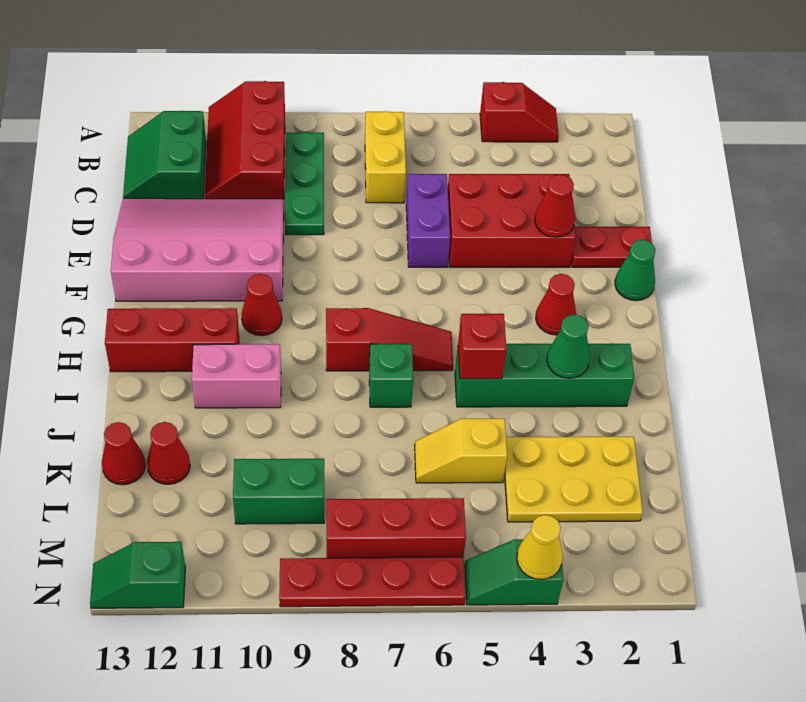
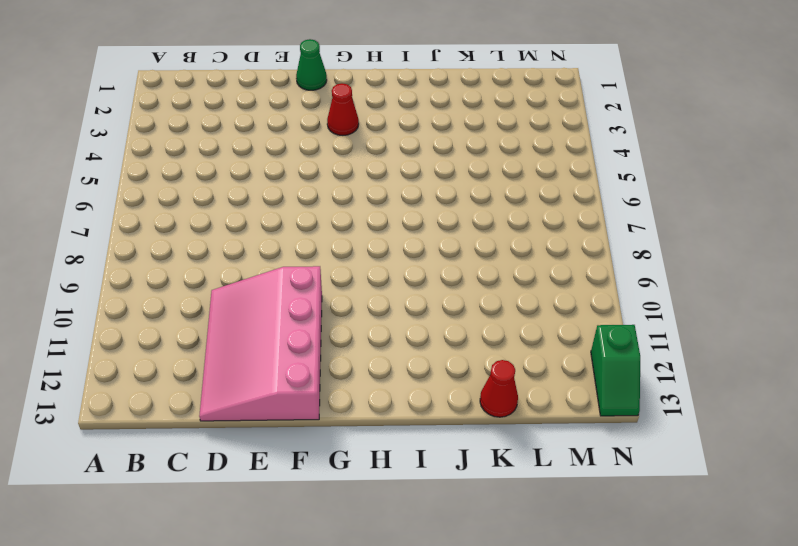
none -> red 1x2 slope [480,82,559,142]
none -> red 2x3 slope [204,81,285,199]
none -> yellow 1x2 brick [365,111,406,203]
none -> green 1x3 plate [285,133,324,235]

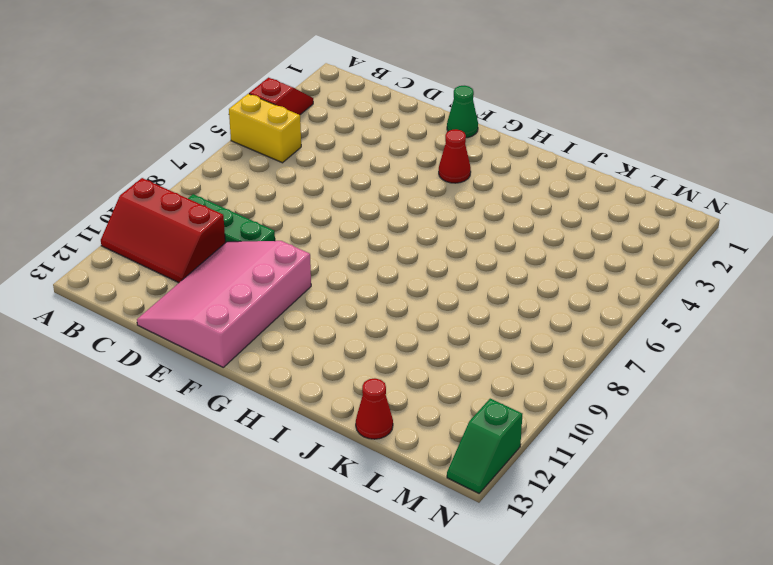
yellow 1x2 brick [229,94,301,163] -> yellow 1x2 brick moved to [365,111,406,203]
none -> green 2x2 slope [123,111,206,199]
none -> red 2x3 brick [448,174,576,267]
none -> purple 1x2 brick [406,174,450,267]
none -> red 1x2 plate [571,227,652,267]

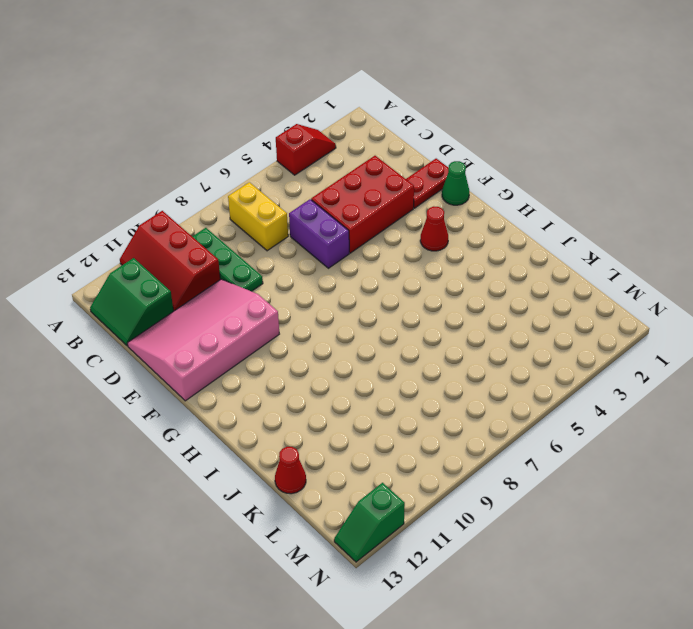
none -> red 1x1 cone [241,274,282,336]
none -> red 1x3 slope [326,308,453,371]
none -> red 1x3 brick [105,308,239,372]
none -> green 1x4 brick [455,344,634,407]

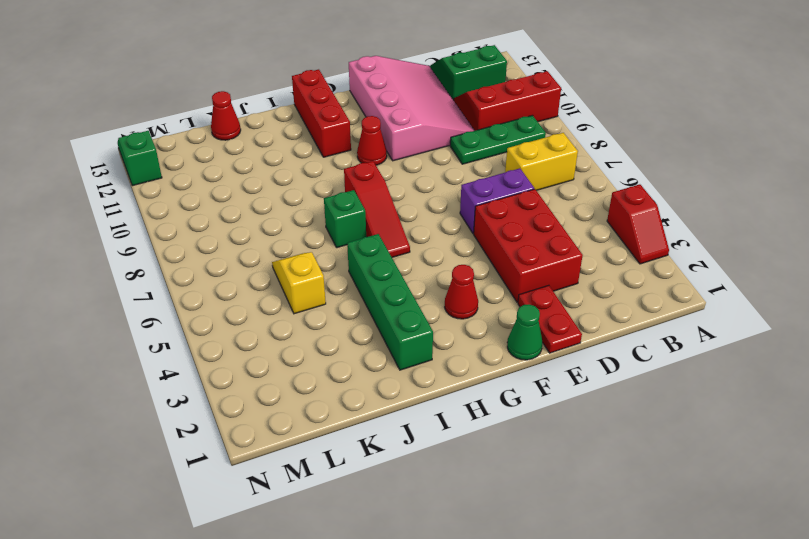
none -> pink 1x2 brick [192,344,281,408]
none -> yellow 2x3 plate [504,437,643,522]
none -> red 1x1 cone [147,422,190,484]
none -> green 1x2 brick [233,459,324,524]

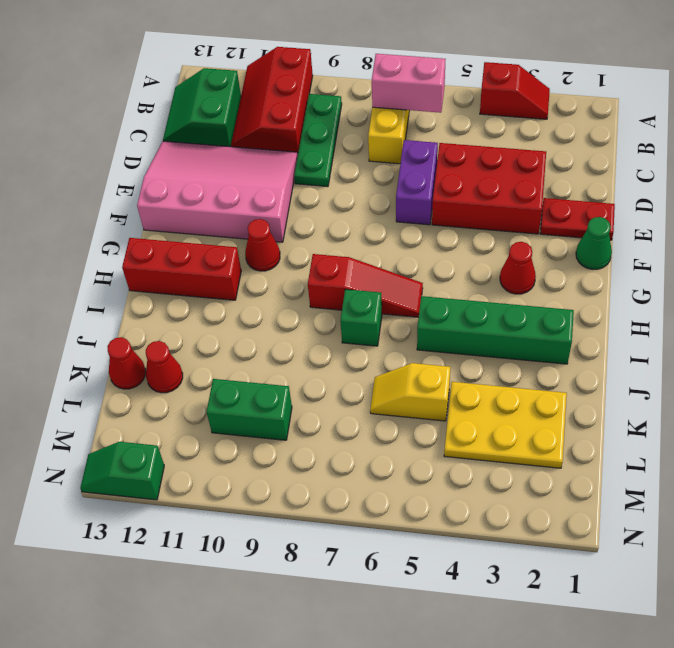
pink 1x2 brick [372,54,446,113] -> pink 1x2 brick moved to [192,344,281,408]
none -> red 1x3 brick [326,498,466,558]
none -> green 1x2 slope [465,539,564,605]
none -> red 1x4 plate [279,557,466,607]
none -> red 1x1 cone [535,174,575,237]

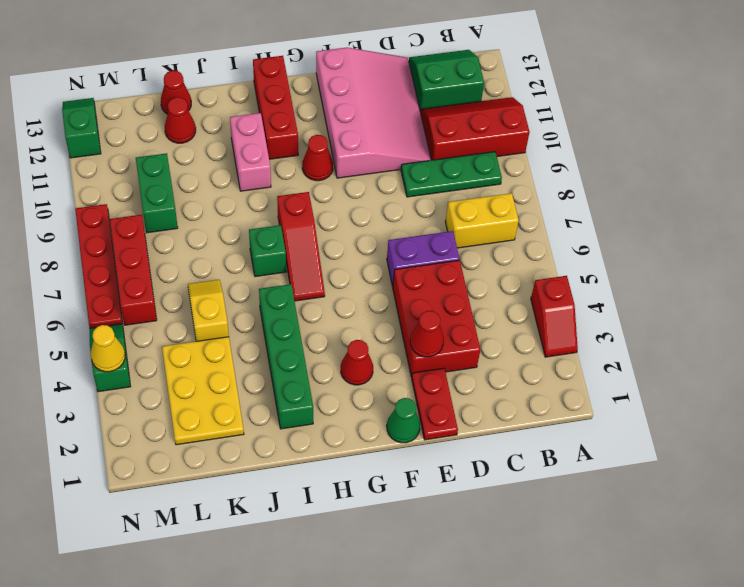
none -> green 1x1 cone [547,315,590,378]
none -> red 1x1 brick [458,314,507,379]

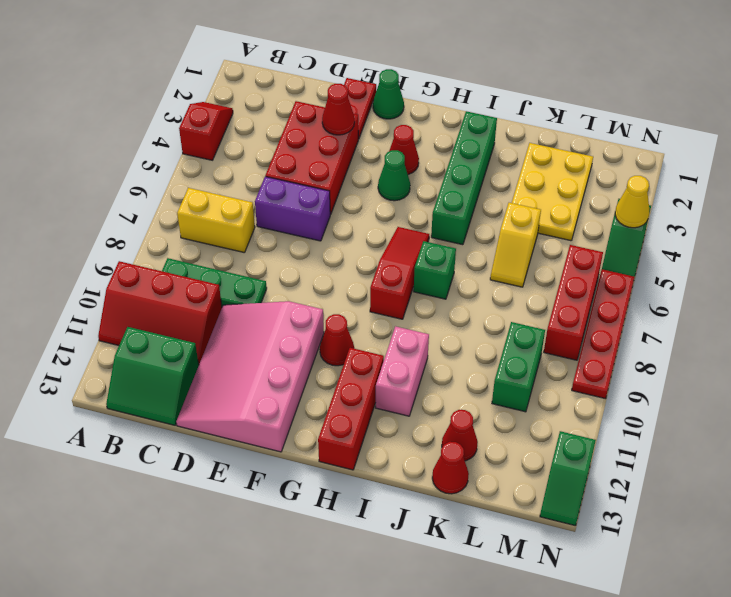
green 1x1 cone [378,150,410,201] -> green 1x1 cone moved to [547,315,590,378]
none -> red 1x1 brick [458,314,507,379]

